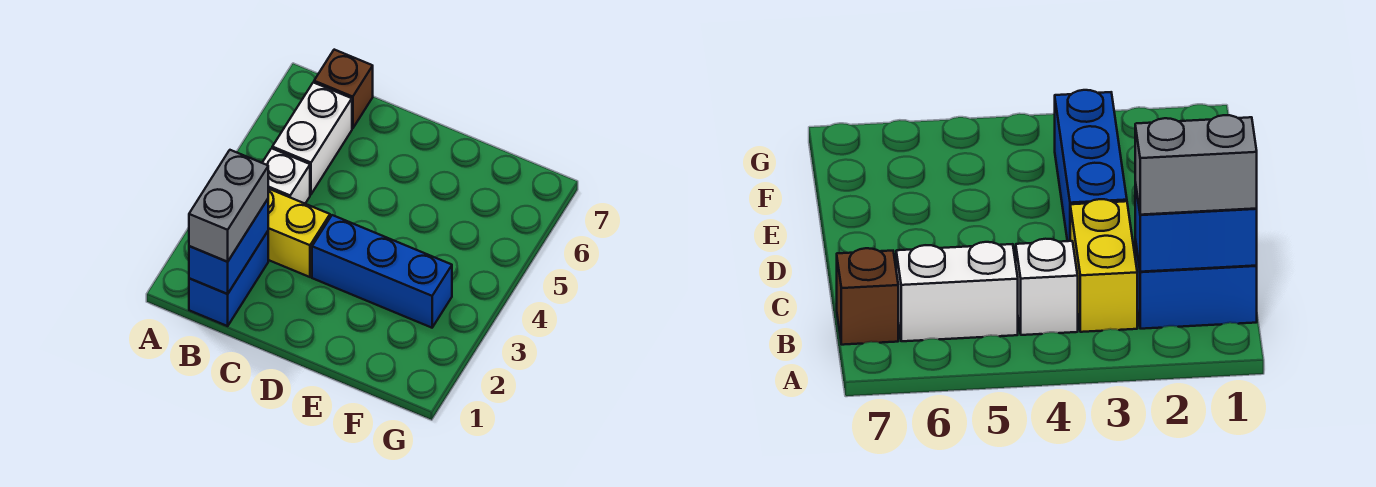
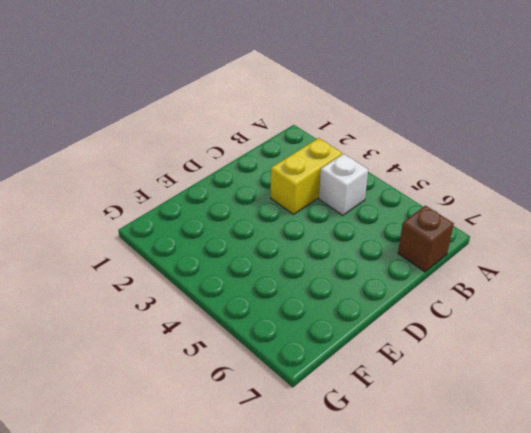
none -> blue 1x2 brick [189,231,268,326]
none -> white 1x2 brick [272,82,352,194]

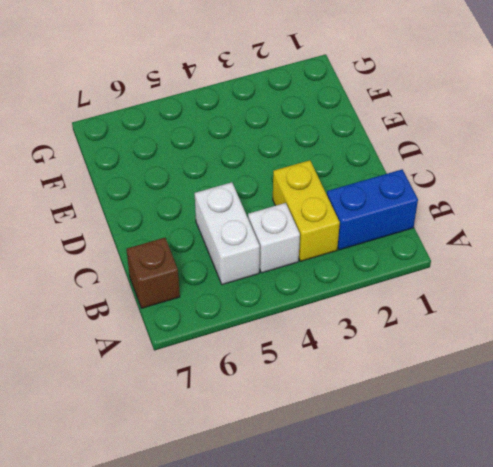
white 1x2 brick [195,182,260,285] -> white 1x2 brick turned to [272,82,352,194]
none -> blue 1x3 brick [312,215,452,328]
none -> blue 1x2 brick [189,199,268,294]

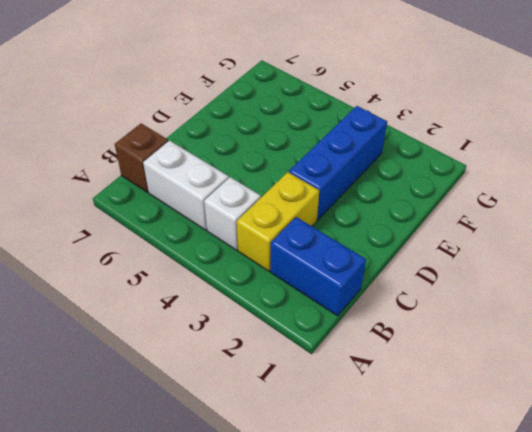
none -> blue 1x2 brick [189,199,268,294]
none -> grey 1x2 brick [189,150,268,262]

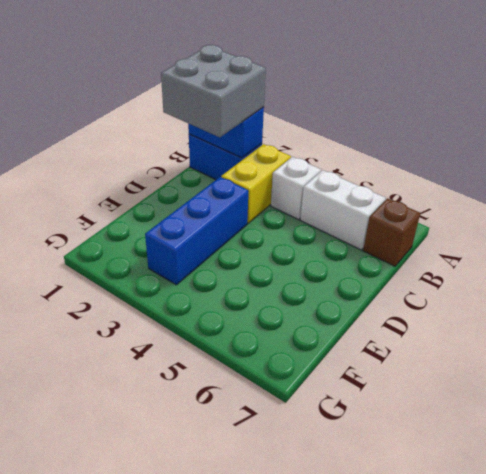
grey 2x2 brick [161,45,266,137] -> grey 1x2 brick [189,150,268,262]

